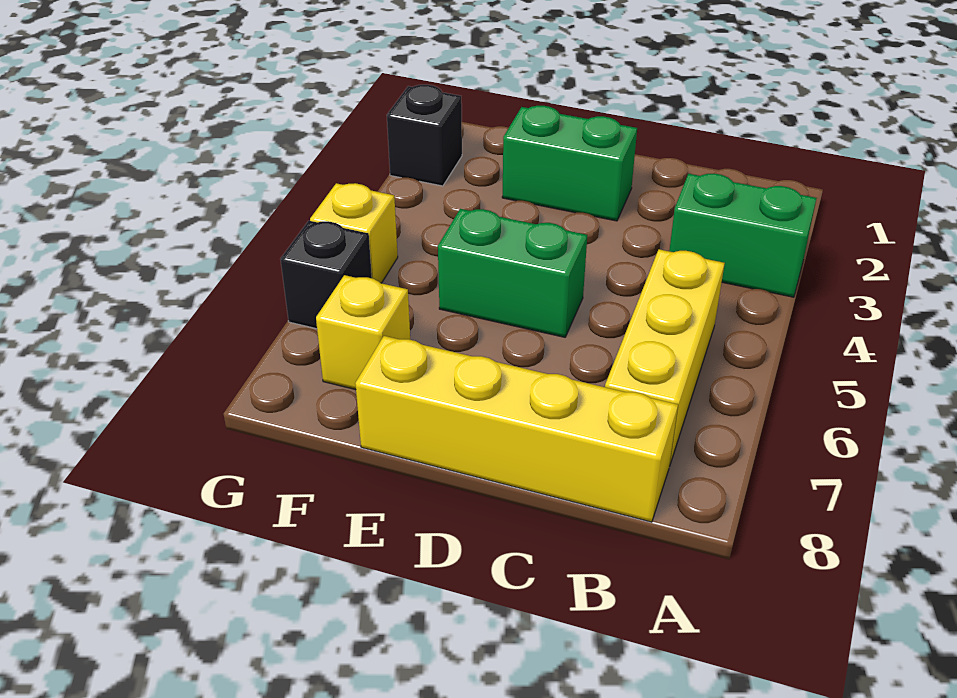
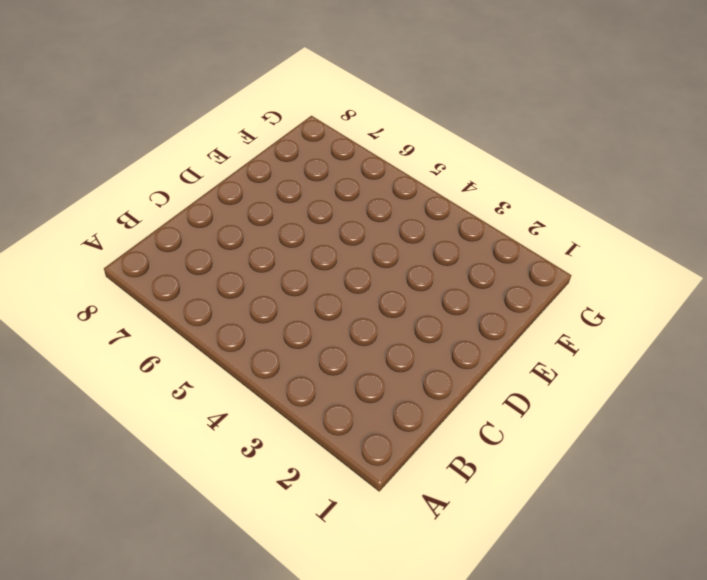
none -> green 1x2 brick [669,174,817,297]
none -> yellow 1x3 brick [605,249,725,466]

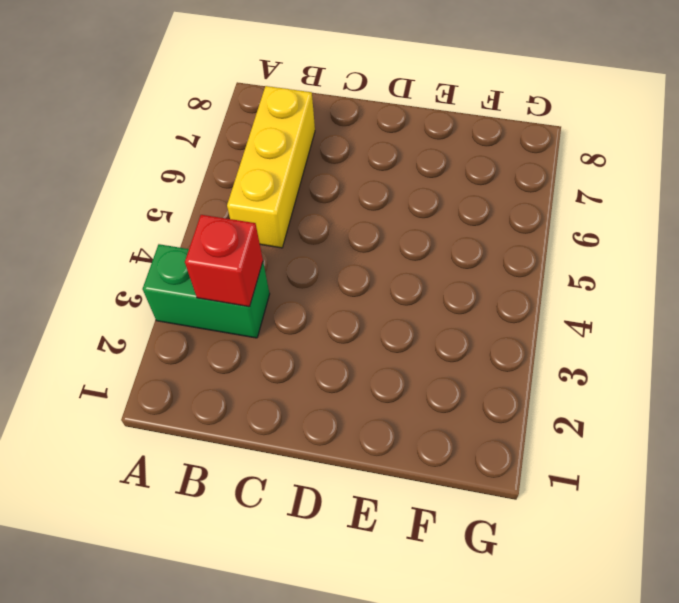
red 1x1 brick [185,215,263,307] -> none
none -> yellow 1x4 brick [355,336,678,522]
none -> green 1x2 brick [502,106,637,221]

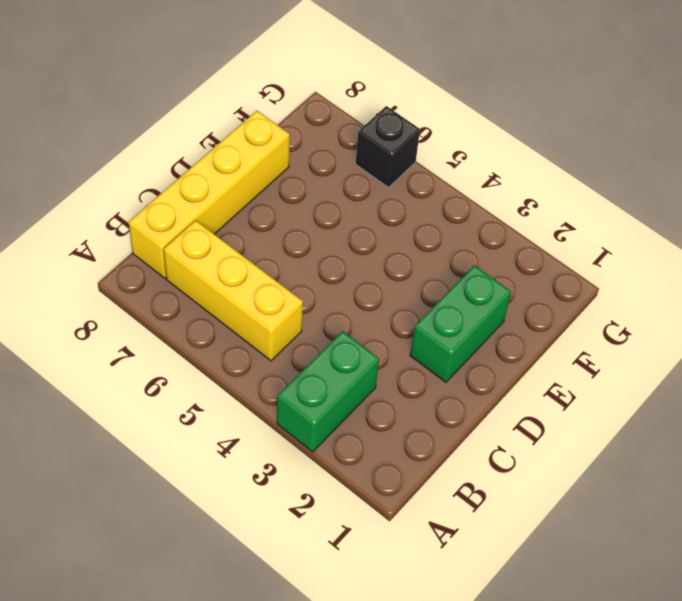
none -> green 1x2 brick [438,209,587,337]
none -> yellow 1x1 brick [316,275,410,390]

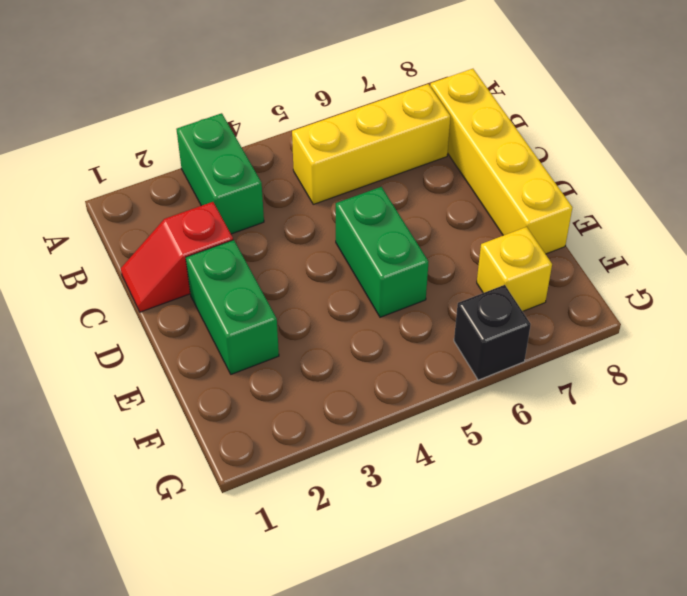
red 1x2 slope [121,202,233,312] -> none
none -> black 1x1 brick [387,85,462,186]
none -> yellow 1x1 brick [310,183,398,283]

